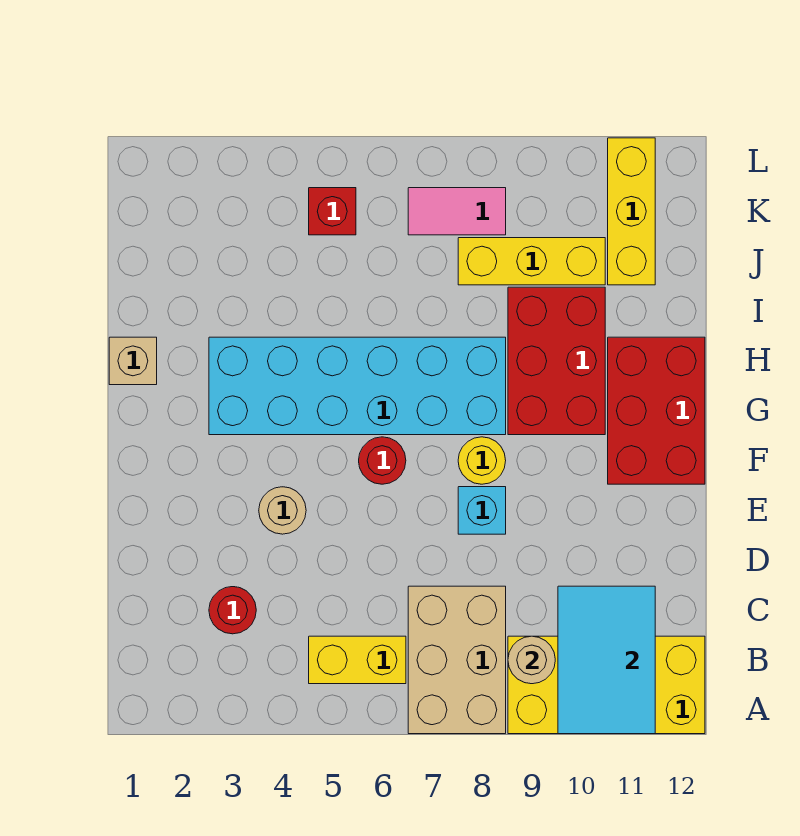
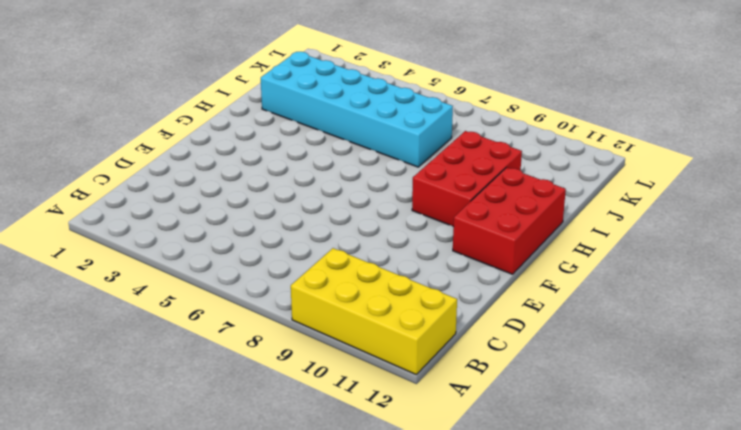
cyan 2x6 brick [261,52,453,167] -> cyan 2x6 brick moved to [209,337,506,435]
none -> tan 2x3 brick [408,586,506,734]
none -> yellow 1x2 brick [309,636,406,684]
none -> red 1x1 round brick [209,587,256,634]

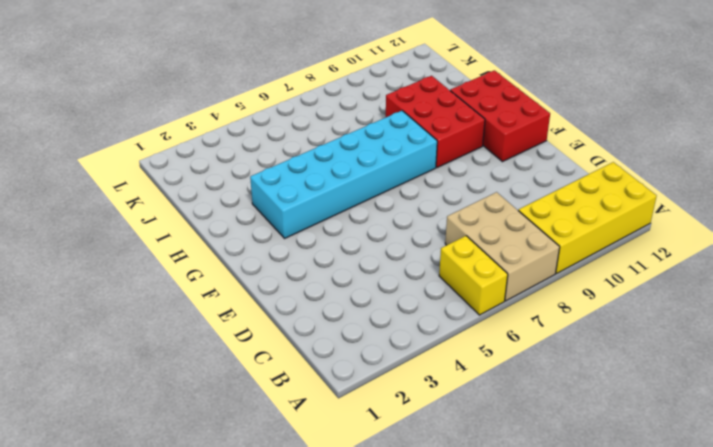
yellow 1x2 brick [439,236,508,315] -> yellow 1x2 brick turned to [309,636,406,684]
none -> red 1x1 round brick [209,587,256,634]
none -> tan 1x1 round brick [259,487,306,534]
none -> cyan 1x1 brick [458,487,506,534]

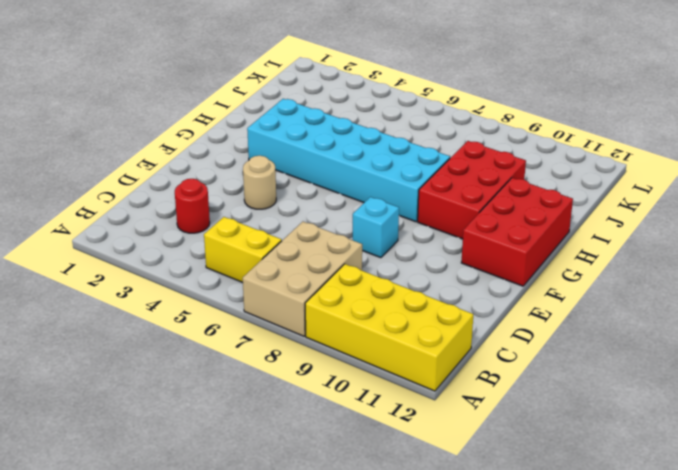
none -> red 1x1 round brick [359,437,406,484]
none -> yellow 1x1 round brick [458,437,506,484]
none -> tan 1x1 brick [109,337,157,385]

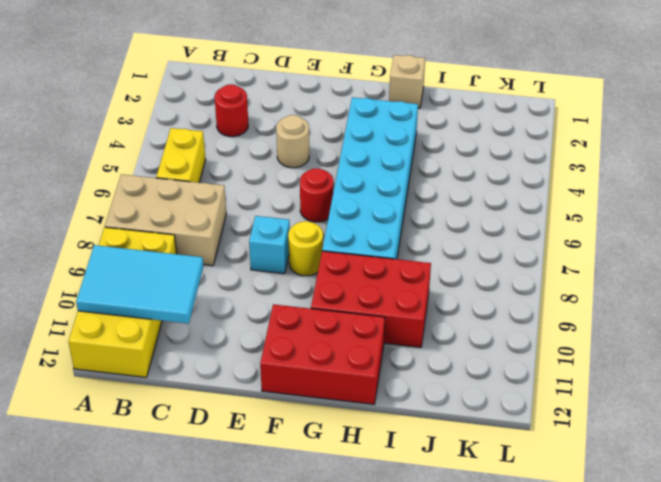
none -> yellow 1x3 brick [458,238,605,285]
none -> yellow 1x3 brick [608,138,655,285]
none -> red 1x1 brick [309,188,356,235]

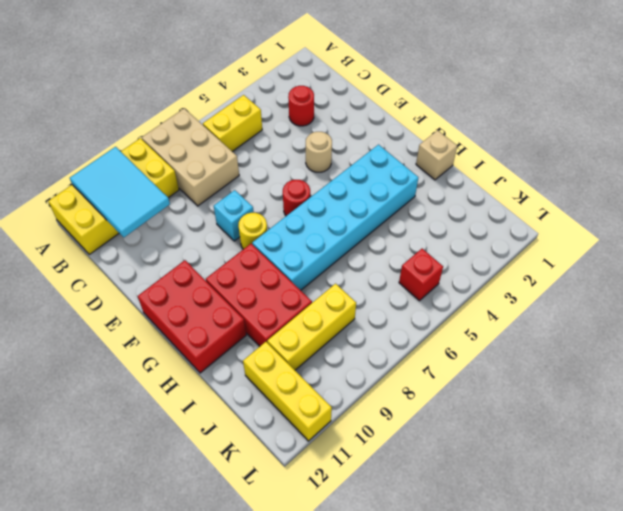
none -> pink 1x2 tile [408,188,506,235]
none -> tan 1x1 round brick [508,636,555,684]

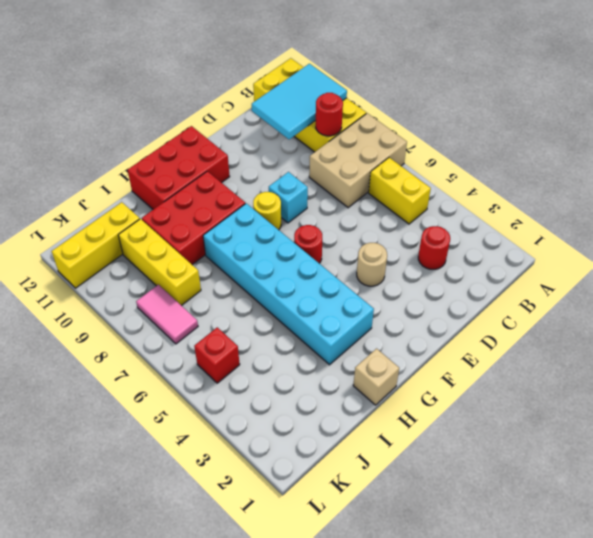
red 1x1 round brick [316,93,343,136] -> tan 1x1 round brick [508,636,555,684]

